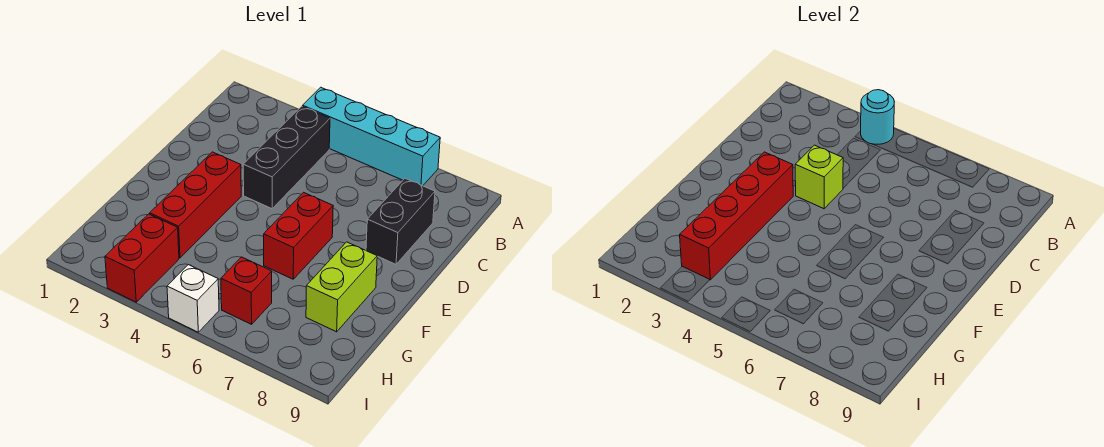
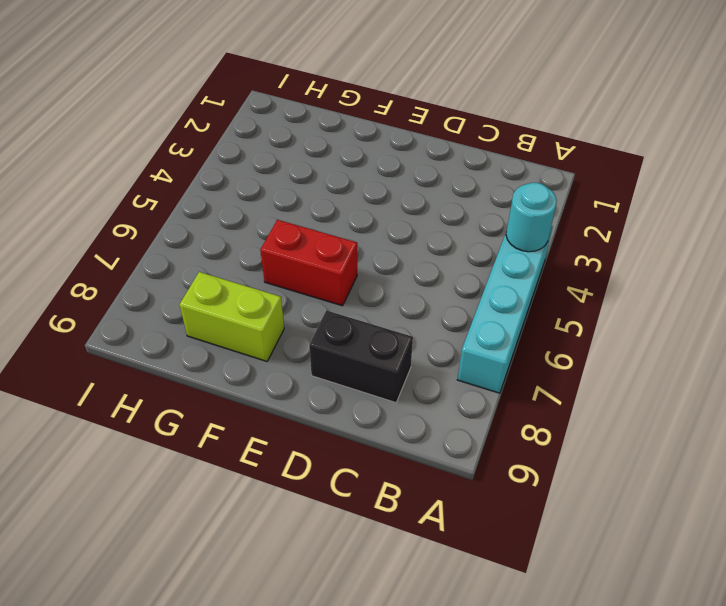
none -> black 1x3 brick [243,106,330,209]
none -> red 1x3 brick [150,152,241,258]
none -> red 1x2 brick [105,214,179,302]

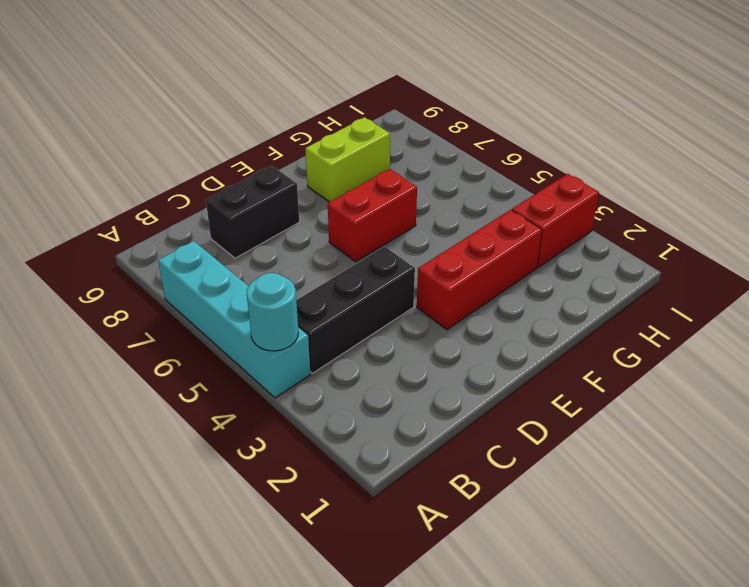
none -> red 1x1 brick [221,257,272,324]
none -> white 1x1 brick [167,265,219,332]
none -> lime 1x1 brick [795,145,843,209]

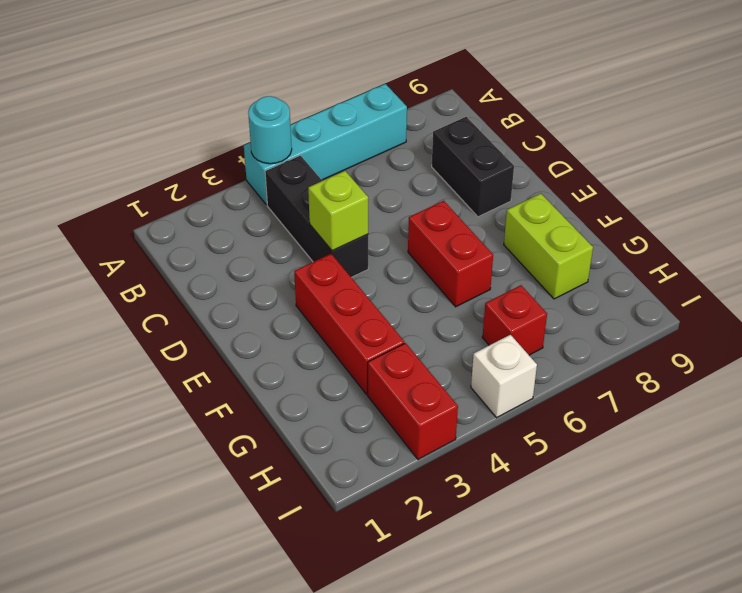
none -> red 1x4 brick [680,152,793,280]

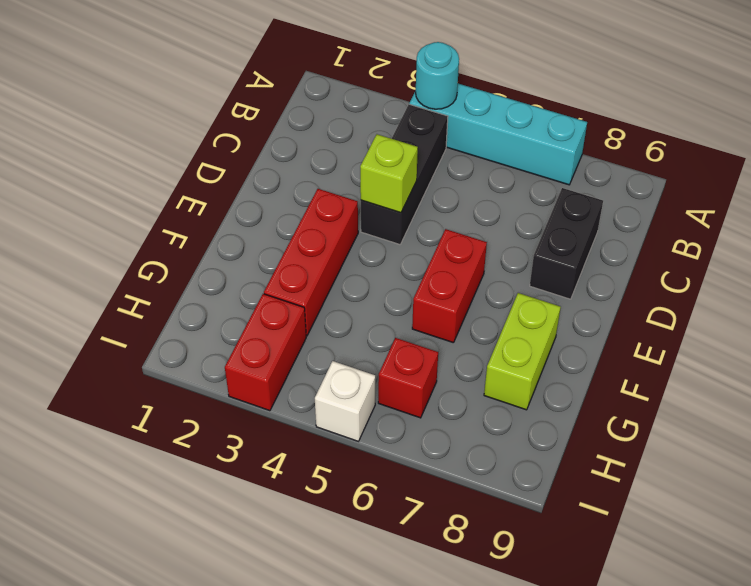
none -> red 1x4 brick [680,152,793,280]

